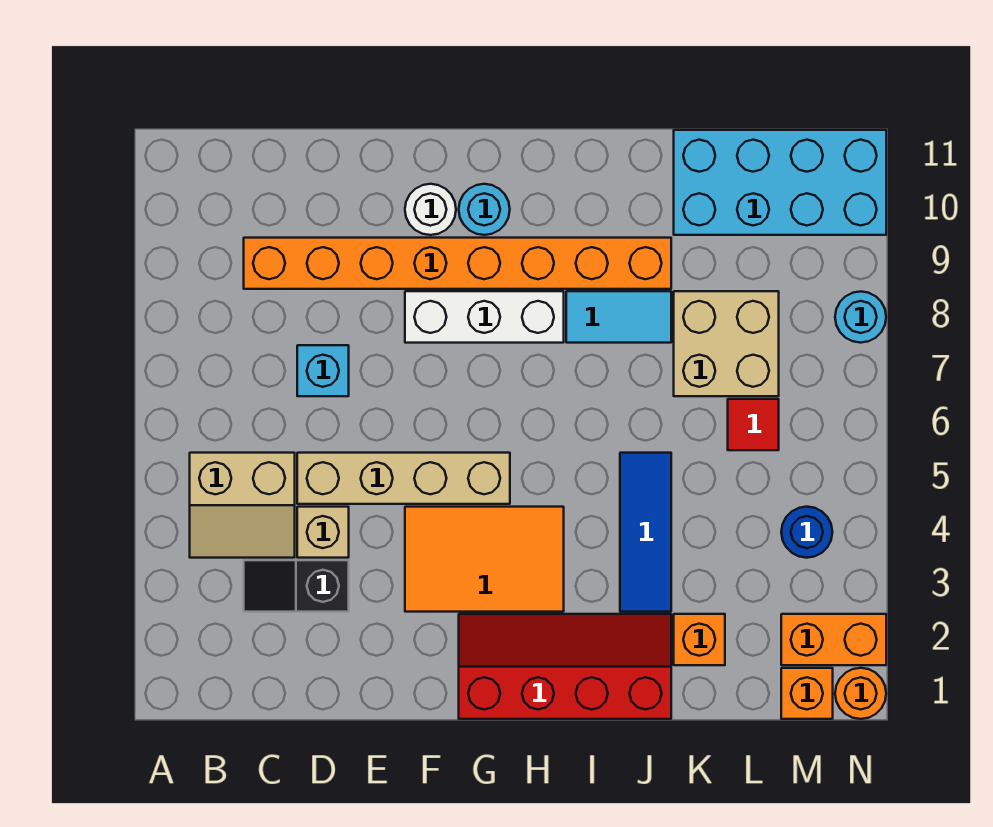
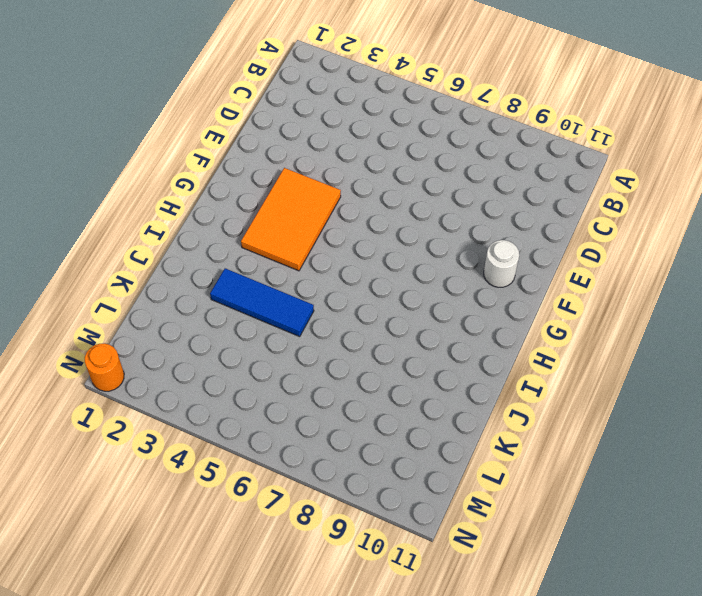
none -> tan 2x2 slope [190,453,295,558]
none -> black 1x2 slope [244,560,349,612]
none -> orange 1x8 brick [244,238,671,289]

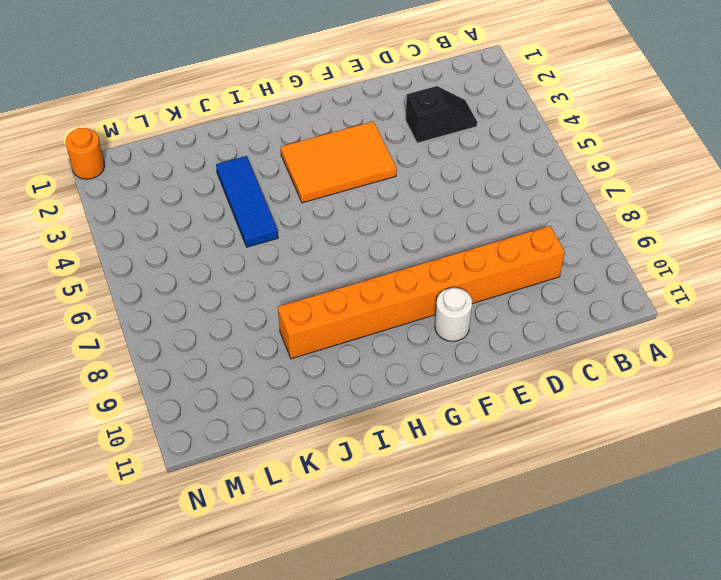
none -> tan 2x2 slope [190,453,295,558]
none -> tan 1x1 brick [297,507,349,558]
none -> tan 1x4 brick [297,453,510,504]

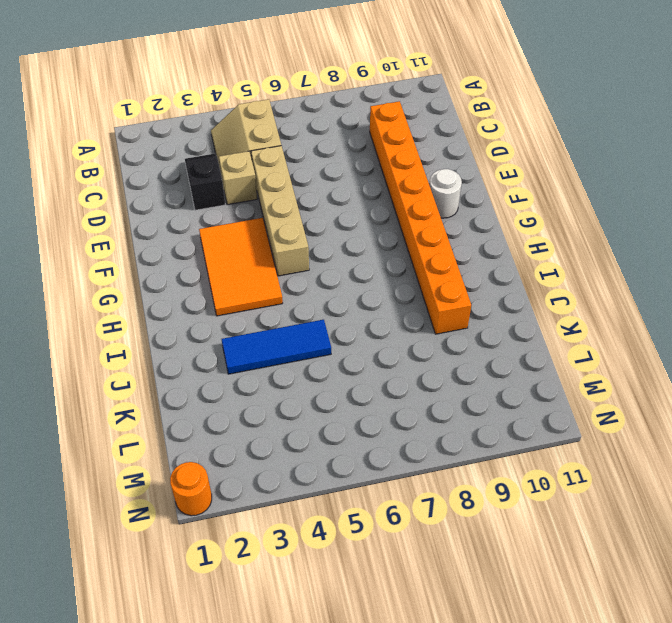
none -> cyan 1x1 brick [297,345,349,396]
none -> white 1x3 brick [405,291,564,343]
none -> red 2x4 slope [459,614,671,719]

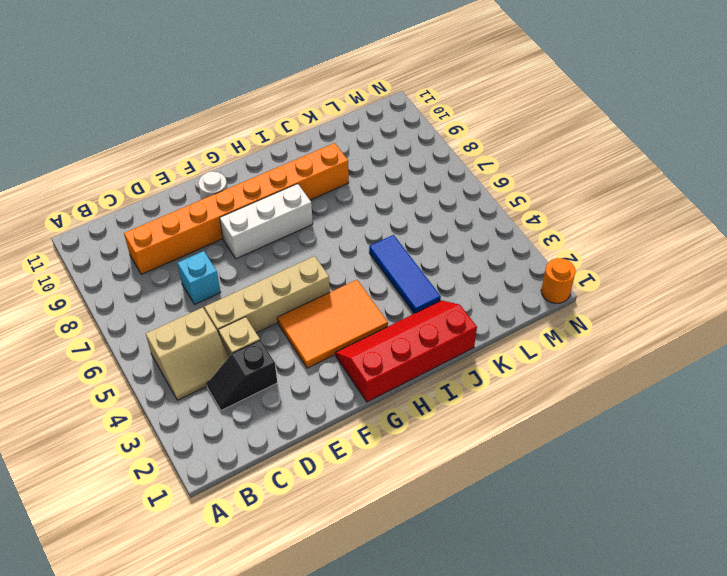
none -> cyan 1x1 round brick [459,184,510,235]
none -> cyan 1x2 tile [566,291,671,343]
none -> orange 1x1 brick [674,614,725,665]

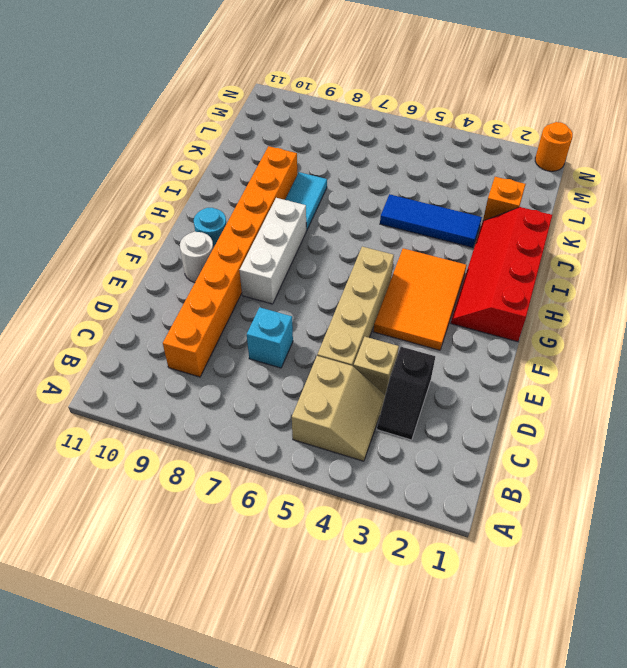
none -> tan 2x2 brick [674,291,779,396]
none -> cyan 2x4 brick [674,130,886,235]
none -> red 1x1 tile [728,399,779,450]

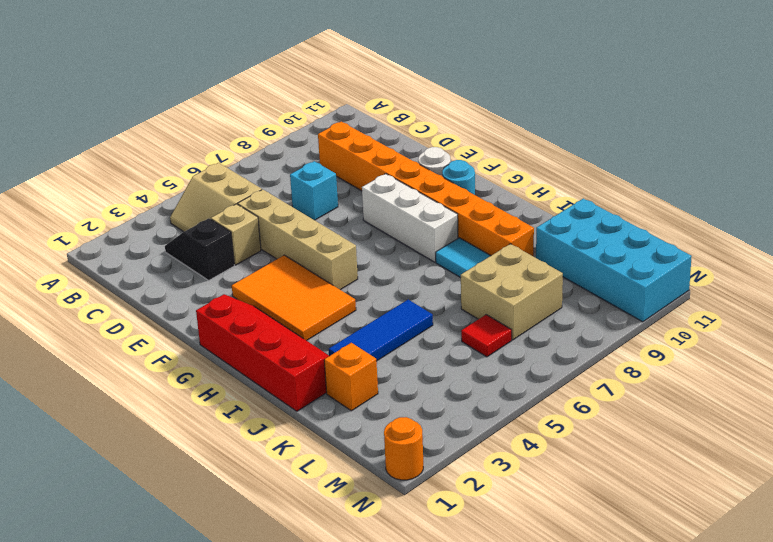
none -> orange 1x1 brick [781,668,833,719]
none -> orange 1x2 brick [781,614,886,665]
none -> blue 1x1 round brick [781,507,832,558]

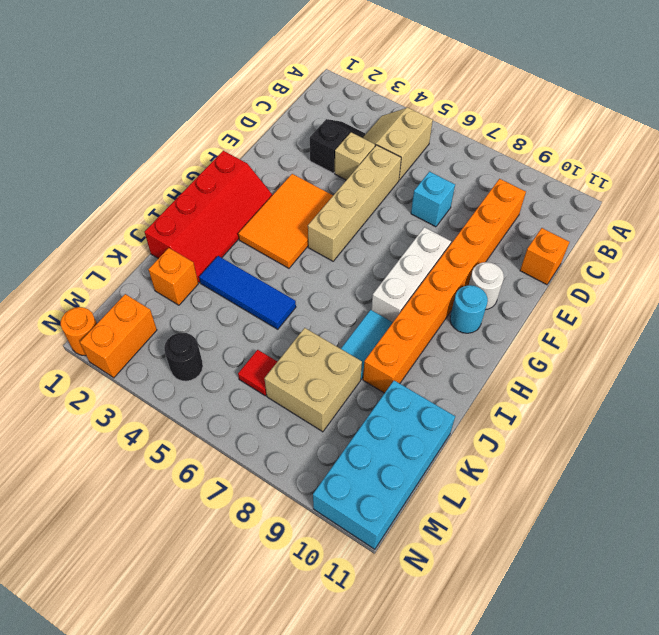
orange 1x1 brick [520,228,569,285] -> orange 1x1 brick moved to [781,668,833,719]
black 1x1 round brick [164,333,203,381] -> blue 1x1 round brick [781,507,832,558]
none -> cyan 1x1 round brick [835,291,886,343]

